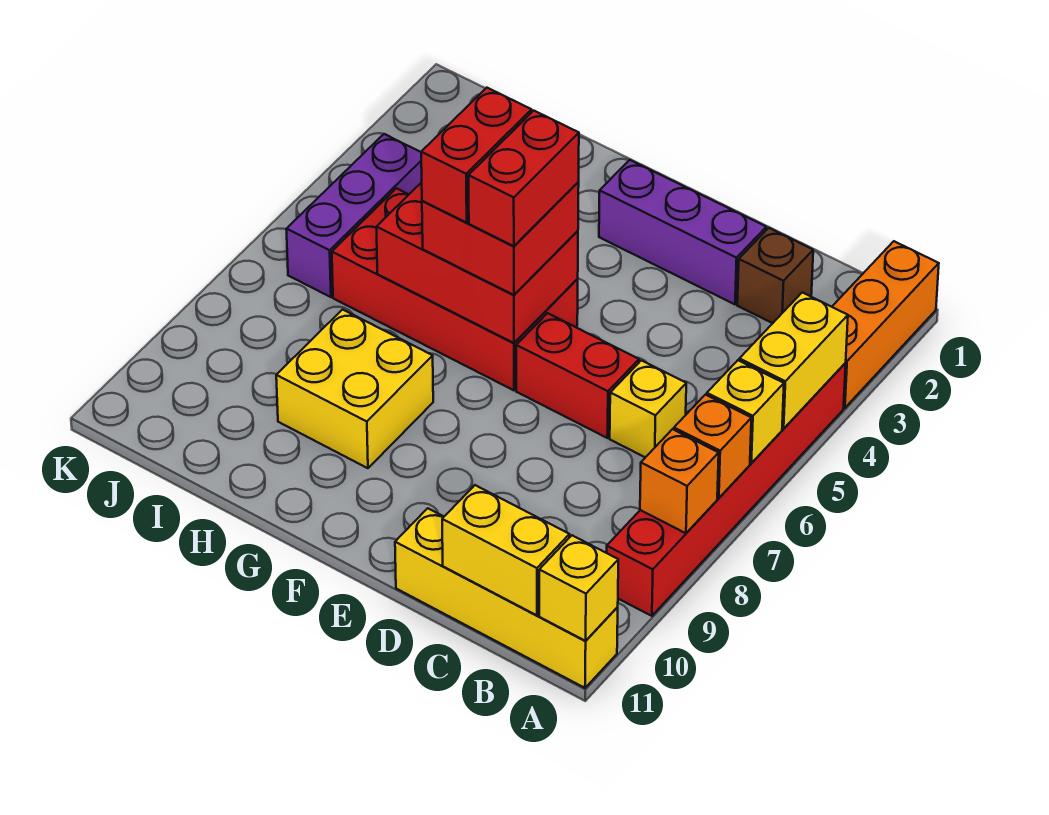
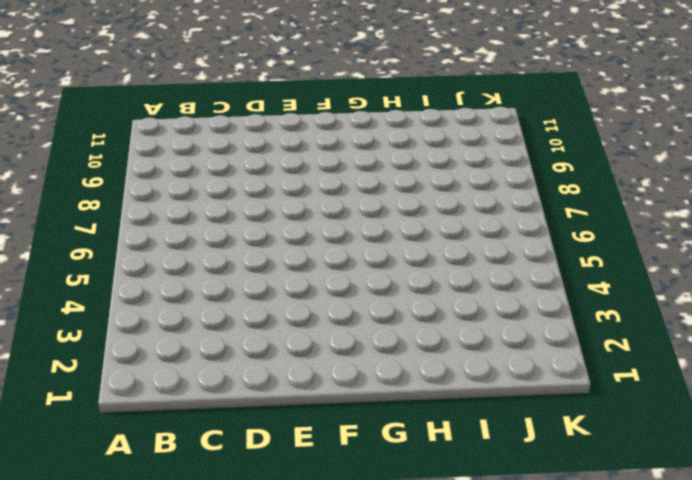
none -> orange 1x3 brick [832,241,939,408]
none -> red 1x6 brick [607,363,846,616]
none -> yellow 1x4 brick [395,508,618,688]

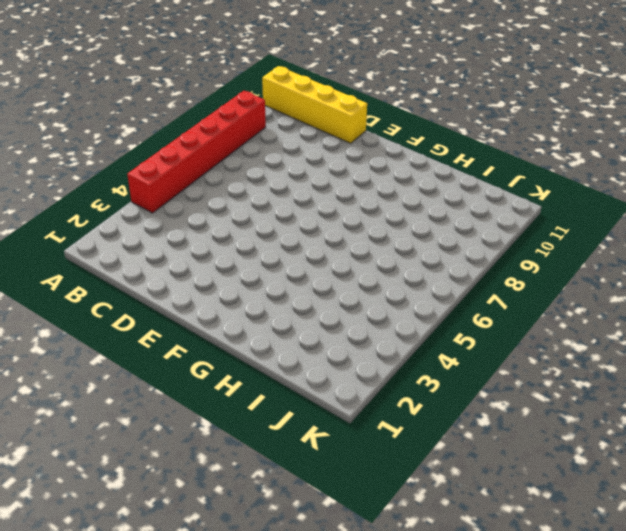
none -> orange 1x3 brick [832,241,939,408]
none -> brown 1x1 brick [737,228,813,323]
none -> yellow 1x1 brick [610,360,686,457]

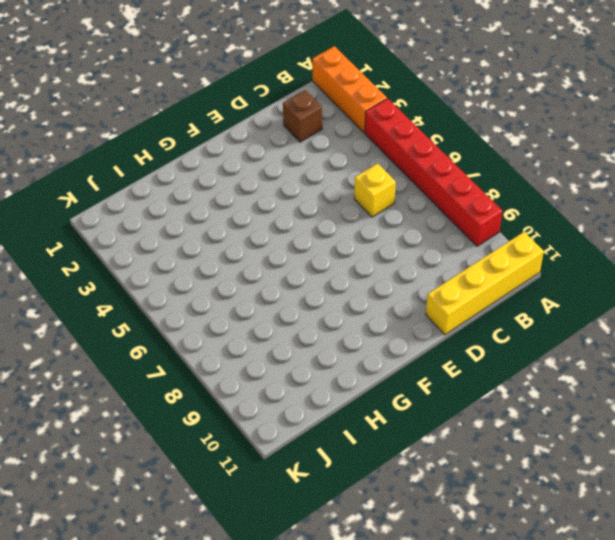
none -> purple 1x3 brick [599,160,766,304]
none -> red 1x2 brick [516,313,639,438]
none -> red 2x4 brick [332,188,578,390]

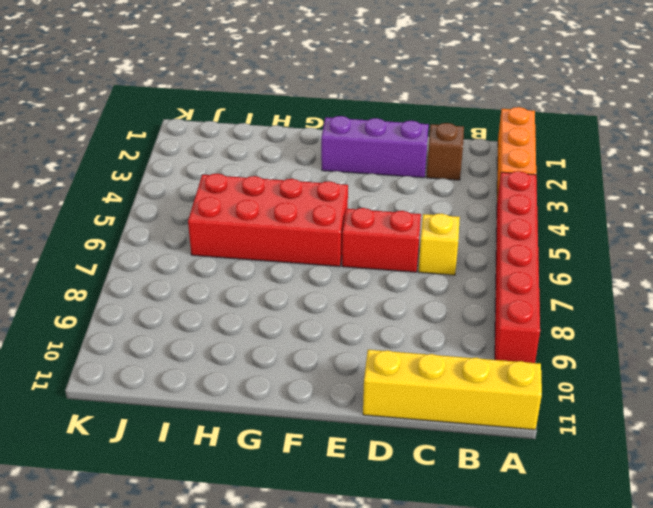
none -> yellow 2x2 brick [276,310,433,468]
none -> purple 1x3 brick [286,134,422,297]
none -> yellow 1x2 brick [739,292,848,429]

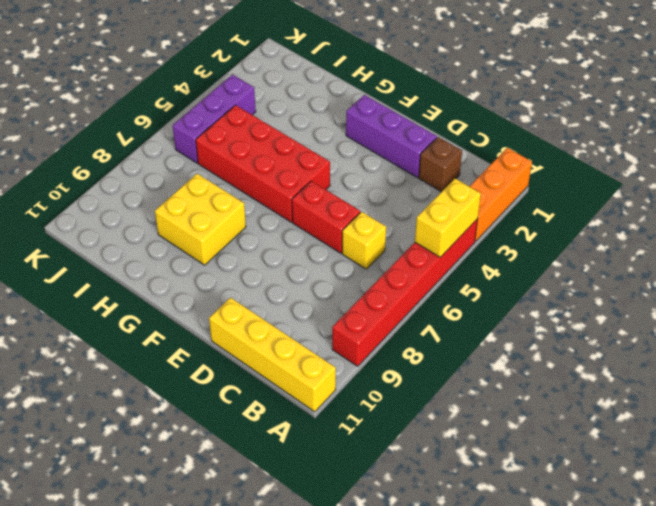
none -> yellow 1x1 brick [707,360,784,463]
none -> orange 1x1 brick [674,395,751,498]
none -> orange 1x1 brick [640,429,719,533]

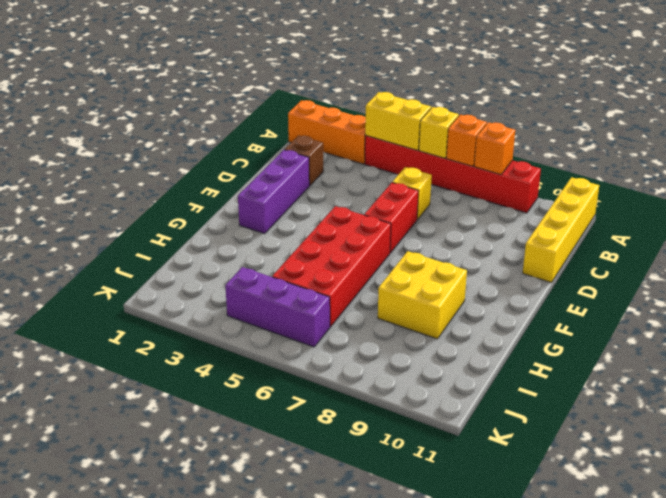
none -> yellow 1x1 brick [539,535,618,641]
none -> yellow 1x2 brick [442,485,570,615]
none -> red 2x3 brick [376,182,578,343]

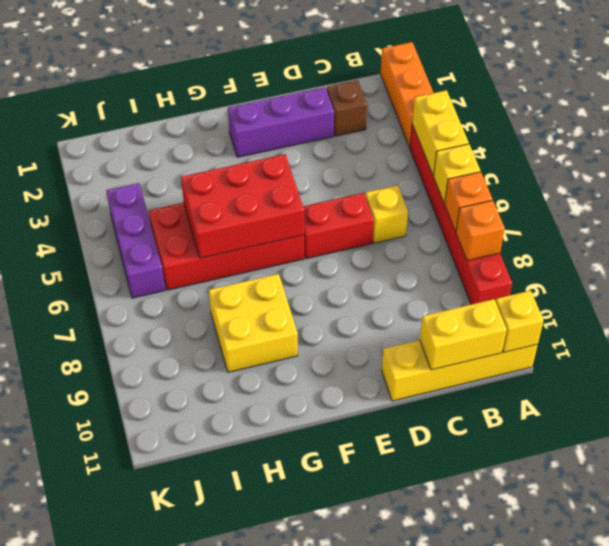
none -> red 2x2 brick [422,182,579,295]
none -> red 1x2 brick [469,111,579,246]
none -> red 1x2 brick [421,88,532,223]

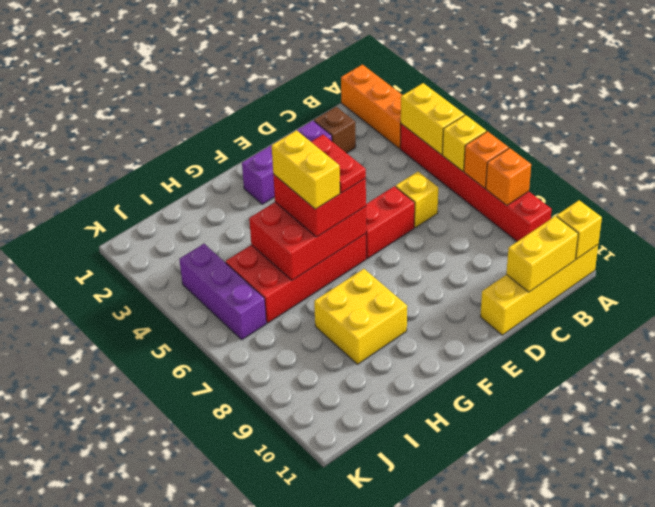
red 1x2 plate [311,135,366,193] -> red 1x2 brick [469,111,579,246]
yellow 1x2 brick [272,130,340,209] -> red 1x2 brick [421,88,532,223]

